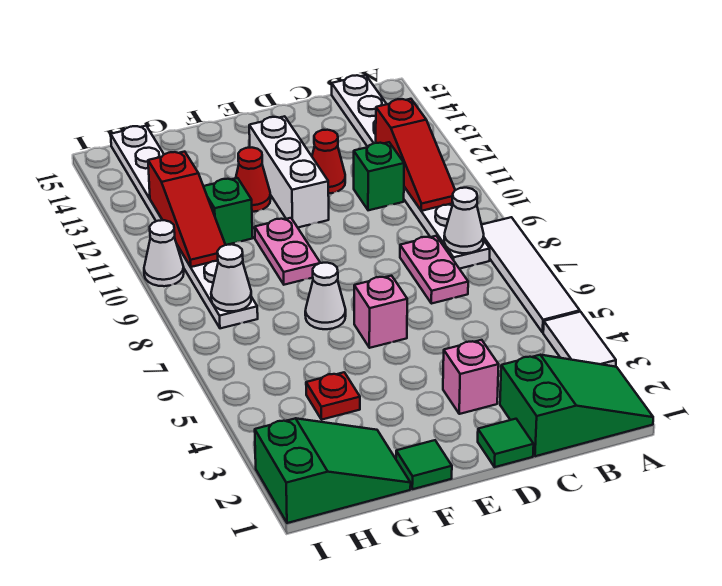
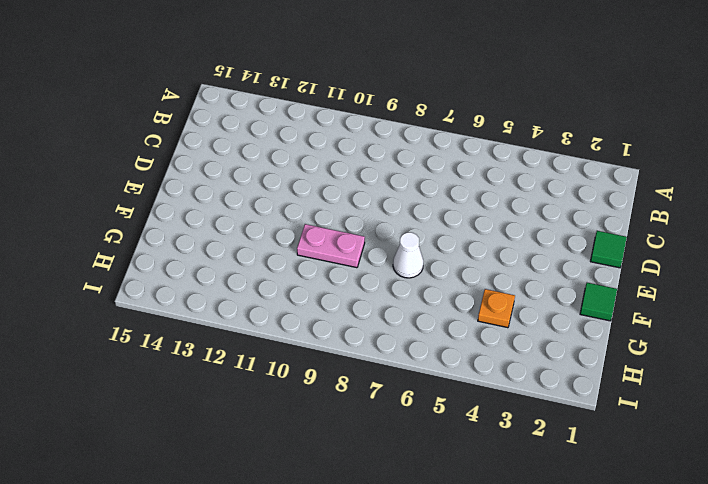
orange 1x1 plate [478,289,515,328] -> red 1x1 plate [306,372,360,420]
none -> green 2x3 slope [500,355,653,456]
none -> white 1x2 tile [543,312,616,367]
none -> white 1x4 tile [482,217,580,332]

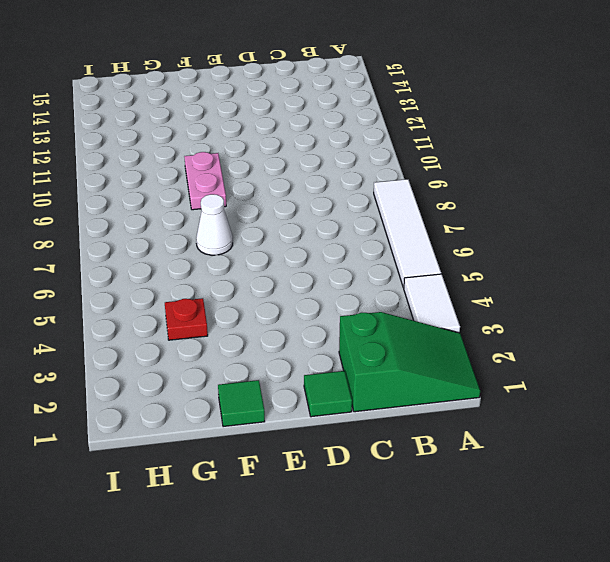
none -> white 1x8 plate [332,75,490,269]
none -> pink 1x2 plate [400,236,468,304]
none -> green 1x1 brick [354,142,404,210]

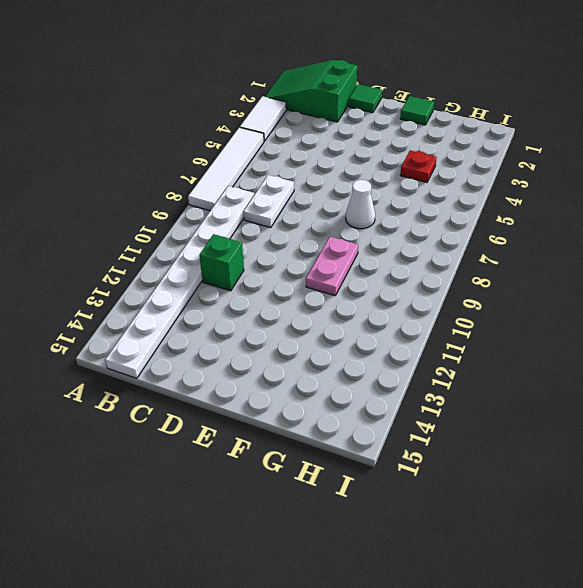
white 1x2 plate [243,175,294,228] -> pink 1x2 plate [400,236,468,304]
none -> pink 1x1 brick [443,340,499,414]
none -> red 1x1 cone [312,130,345,194]
none -> pink 1x1 brick [354,276,407,348]

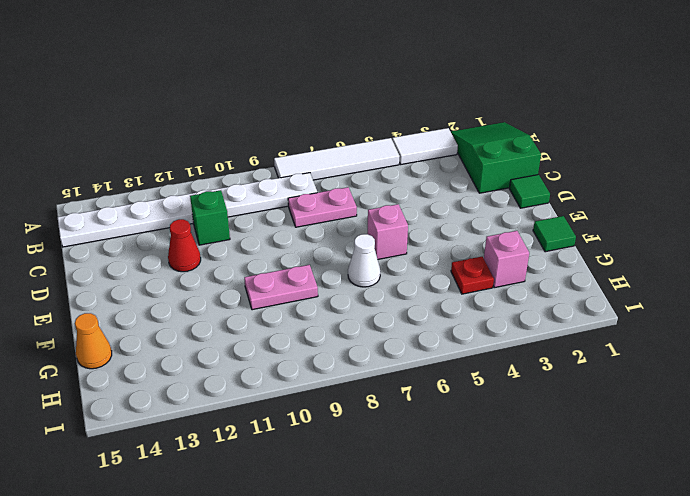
pink 1x1 brick [484,231,529,288] -> pink 1x1 brick moved to [443,340,499,414]
orange 1x1 cone [75,313,112,369] -> none
none -> white 1x3 brick [249,116,329,227]
none -> red 1x1 cone [236,148,271,212]
none -> green 2x3 slope [255,418,411,523]

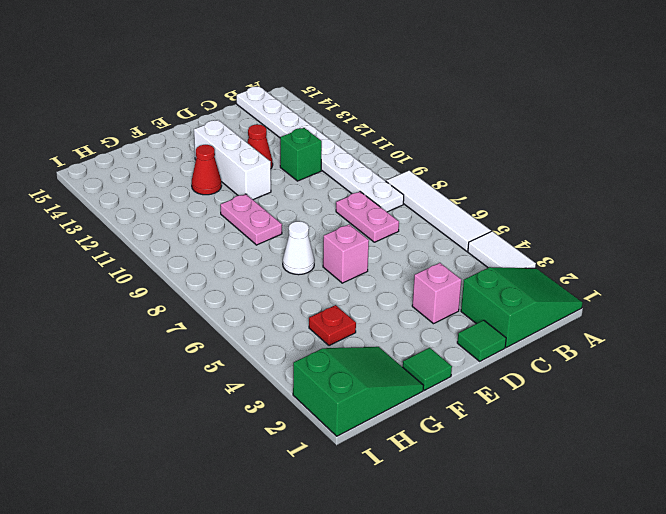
none -> green 1x1 brick [204,178,253,245]
none -> white 1x8 plate [111,126,258,328]
none -> white 1x1 cone [144,220,184,286]

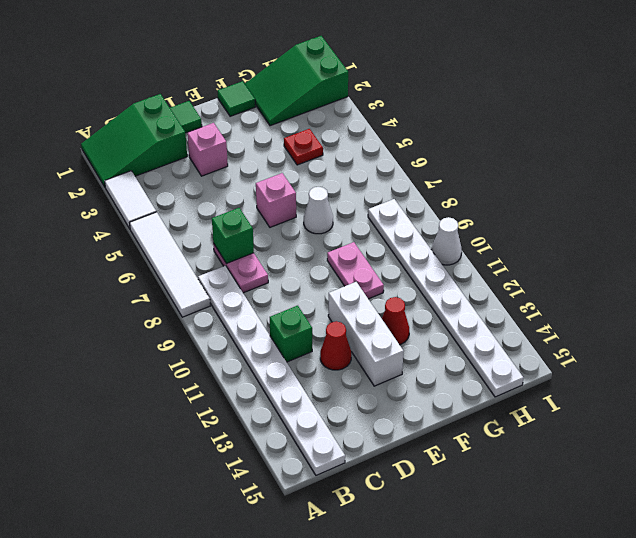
green 1x1 brick [212,208,254,264] -> green 1x1 brick moved to [204,178,253,245]
none -> white 1x1 cone [444,188,484,253]
none -> red 1x3 slope [376,99,455,211]
none -> white 1x1 cone [211,244,251,311]

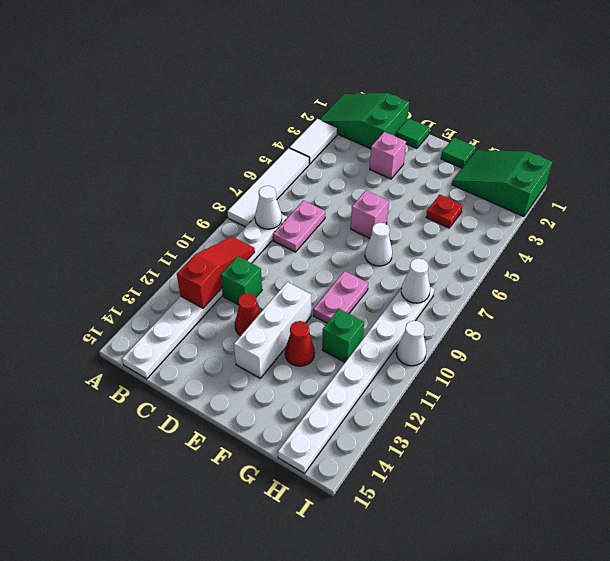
none -> red 1x3 slope [148,152,225,267]

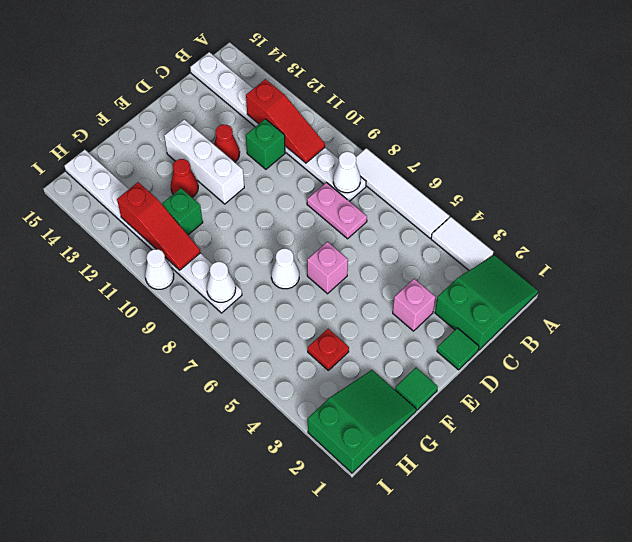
none -> pink 1x2 plate [255,218,320,285]

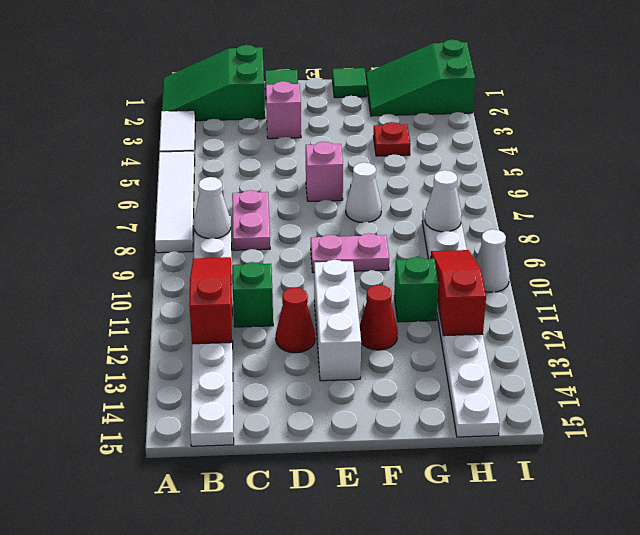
pink 1x2 plate [311,233,389,273] -> pink 1x2 plate turned to [255,218,320,285]

